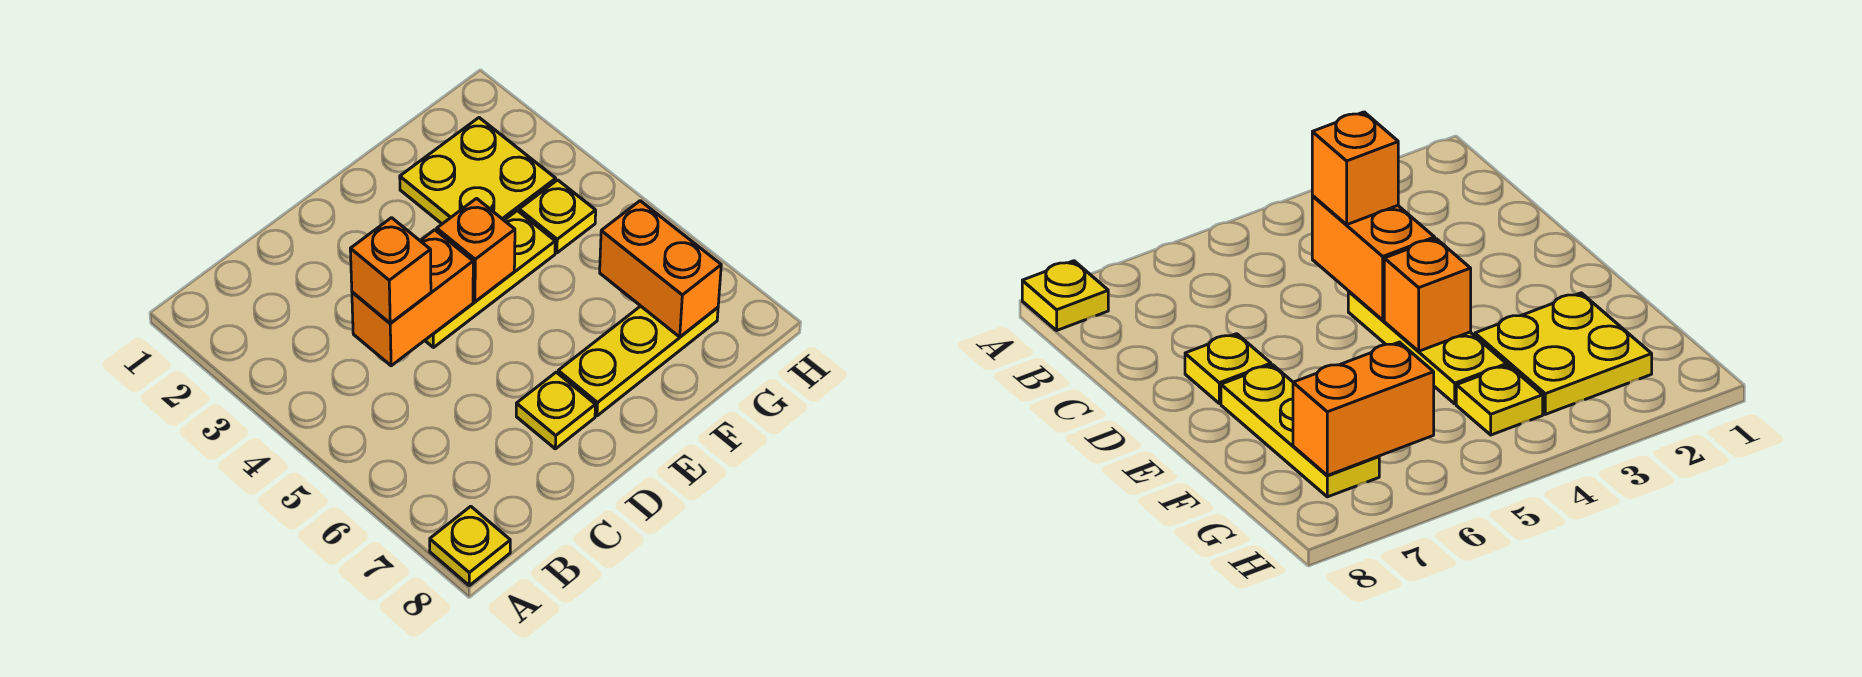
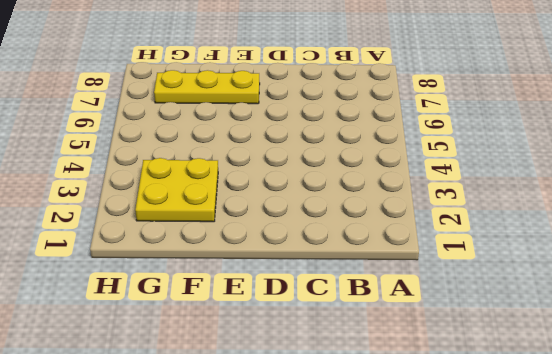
none -> yellow 1x1 plate [430,506,510,585]
none -> yellow 1x3 plate [425,211,555,348]

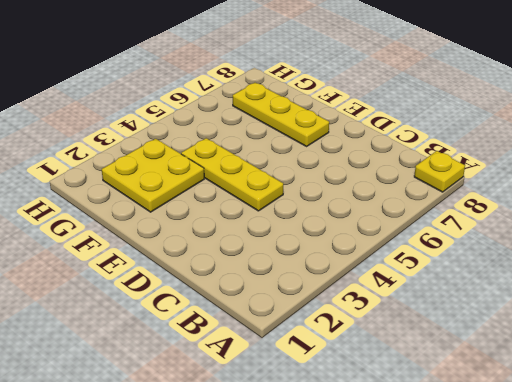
none -> yellow 1x1 plate [516,372,595,449]
none -> yellow 1x1 plate [519,180,596,253]

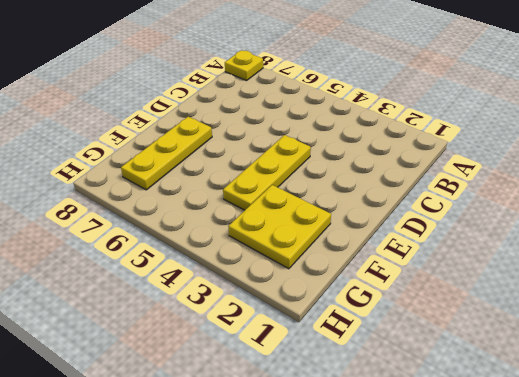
none -> yellow 1x1 plate [516,372,595,449]
none -> yellow 1x1 plate [519,180,596,253]

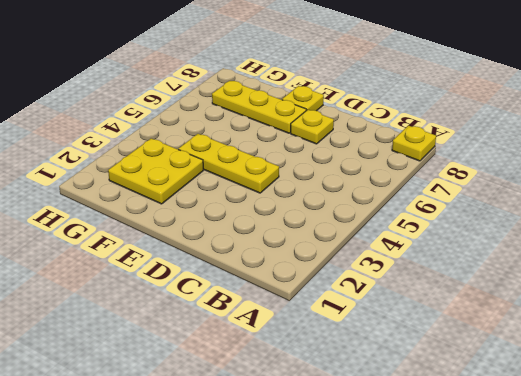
yellow 1x1 plate [282,86,324,111] -> yellow 1x1 plate moved to [519,180,596,253]
none -> orange 1x2 brick [352,230,473,366]
none -> orange 1x1 brick [437,198,515,302]

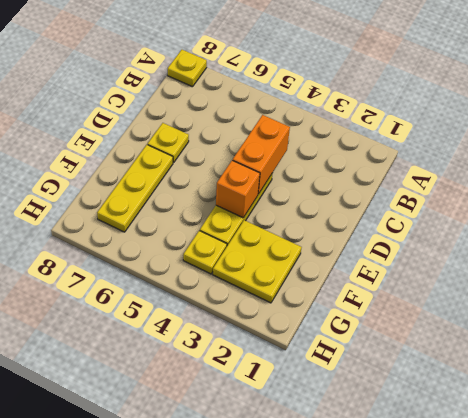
none -> orange 1x2 brick [600,201,721,337]
none -> orange 1x1 brick [350,218,431,323]

